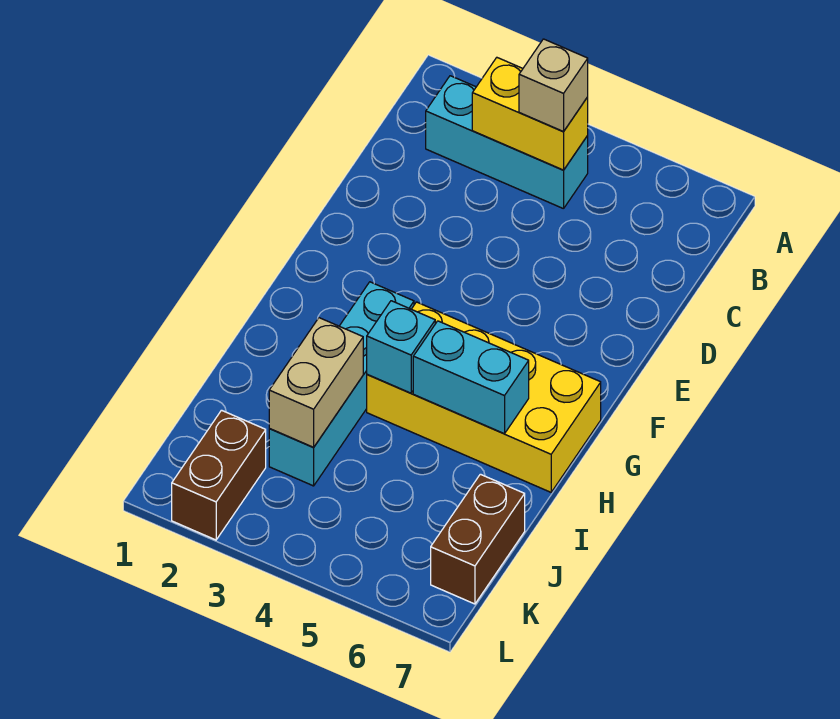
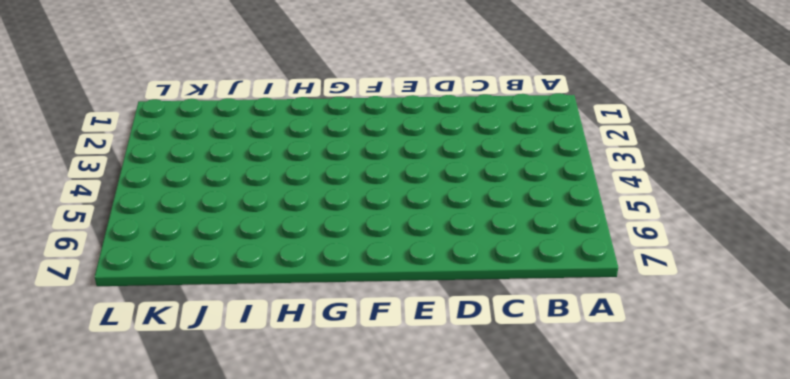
none -> cyan 1x3 brick [426,76,588,209]
none -> cyan 1x4 brick [269,282,414,486]

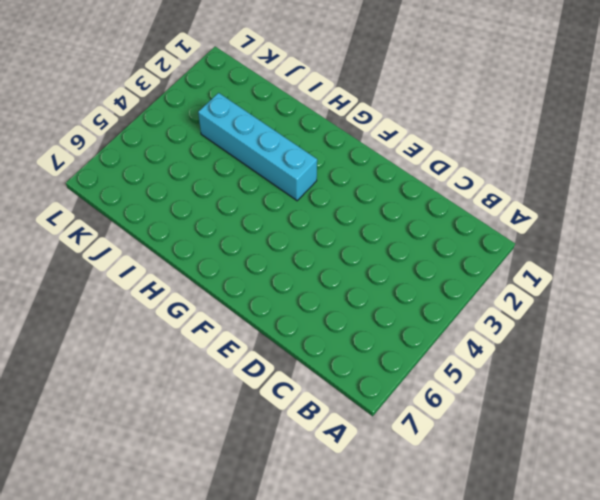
none -> cyan 1x3 brick [426,76,588,209]
none -> yellow 2x4 brick [367,302,601,492]

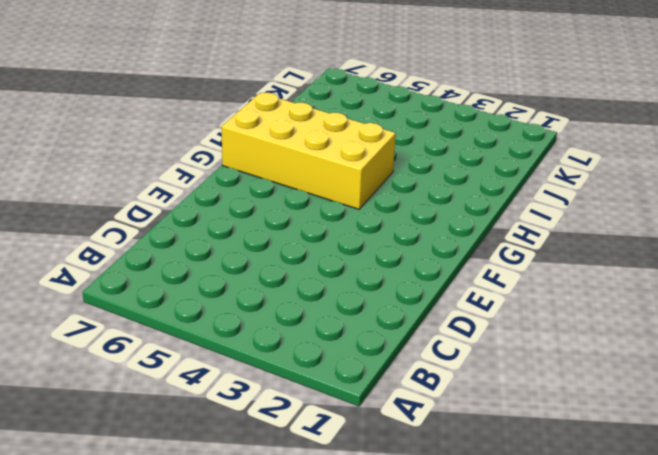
none -> cyan 1x3 brick [426,76,588,209]
none -> cyan 1x4 brick [269,282,414,486]

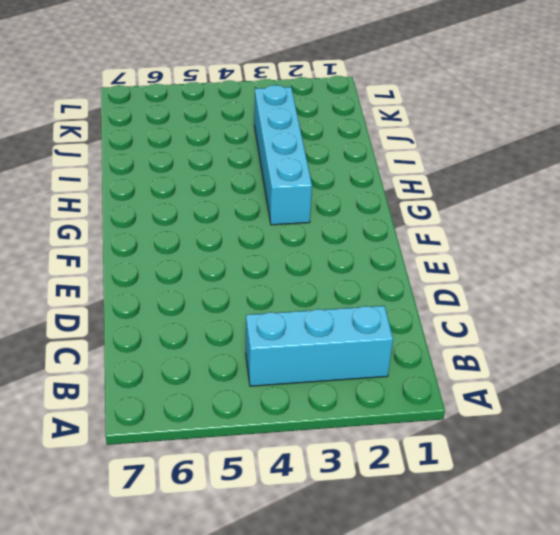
none -> yellow 2x4 brick [367,302,601,492]
none -> brown 1x2 brick [431,474,525,604]

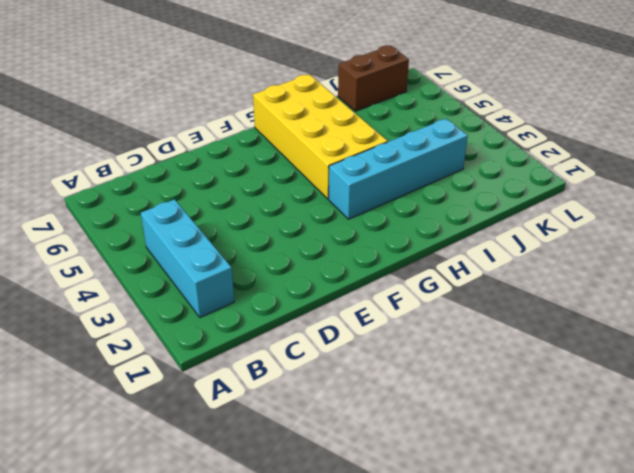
none -> brown 1x2 brick [172,410,266,540]
none -> yellow 1x2 brick [472,58,588,170]

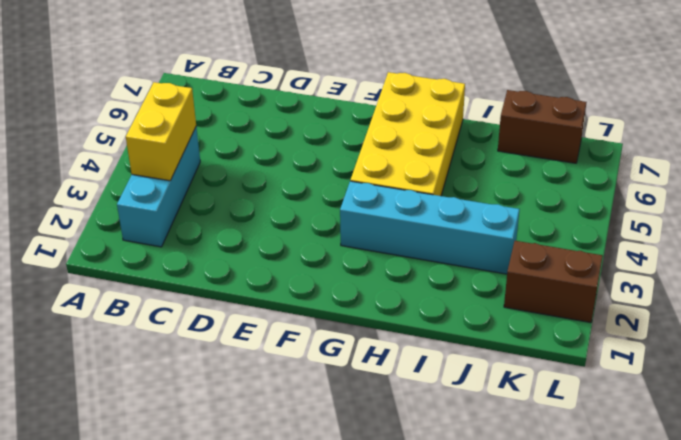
none -> cyan 1x1 brick [367,301,435,393]
none -> cyan 1x2 brick [413,321,529,434]

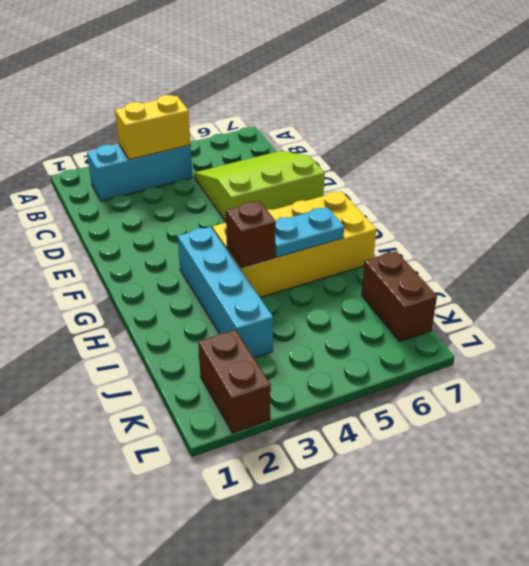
lime 3x3 slope [194,151,325,221] -> none
brown 1x1 brick [226,201,276,268] -> cyan 1x1 brick [367,301,435,393]
cyan 1x2 plate [275,207,344,257] -> cyan 1x2 brick [413,321,529,434]
none -> tan 1x2 brick [269,318,363,447]
none -> tan 1x1 brick [519,39,588,132]

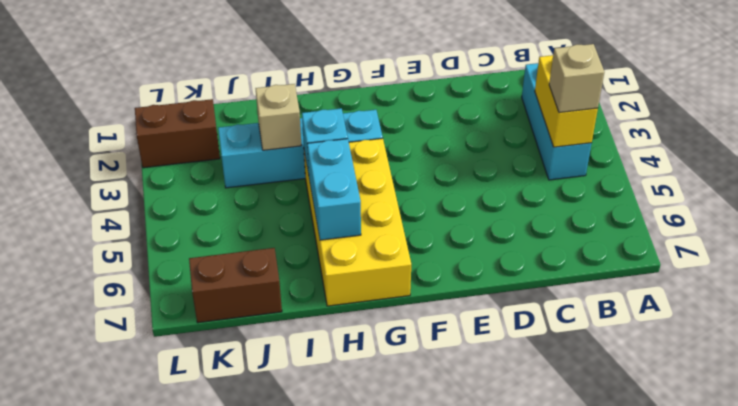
tan 1x1 brick [256,84,302,150] -> tan 1x2 brick [269,318,363,447]

